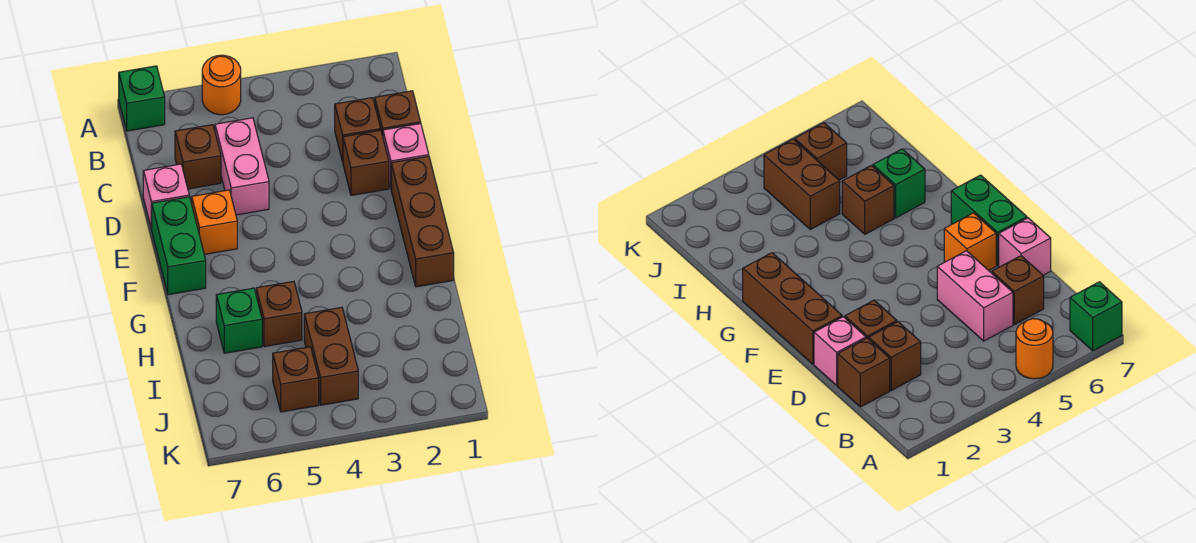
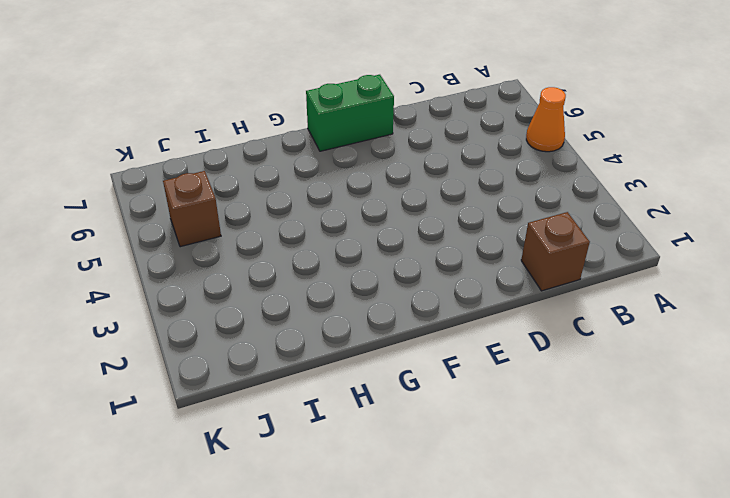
orange 1x1 cone [526,87,566,152] -> orange 1x1 round brick [202,55,241,115]
none -> green 1x1 brick [119,66,165,131]
none -> brown 1x1 brick [335,98,381,162]
none -> pink 1x2 brick [215,118,269,215]

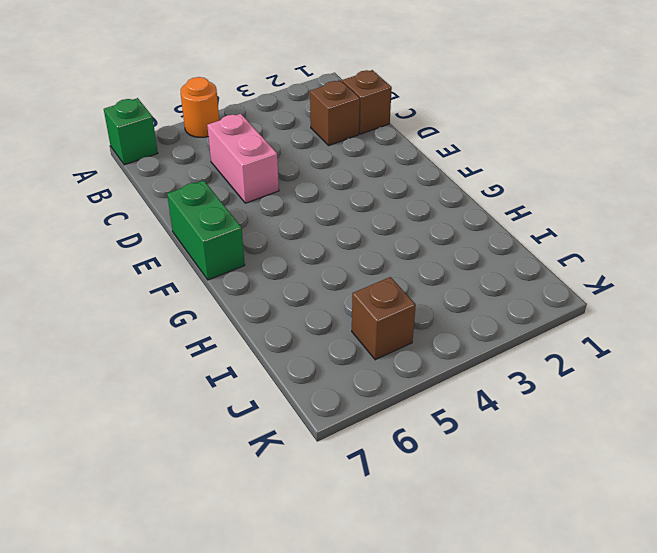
none -> brown 1x1 brick [175,125,221,189]
none -> pink 1x1 brick [383,124,429,187]
none -> brown 1x1 brick [343,130,389,195]

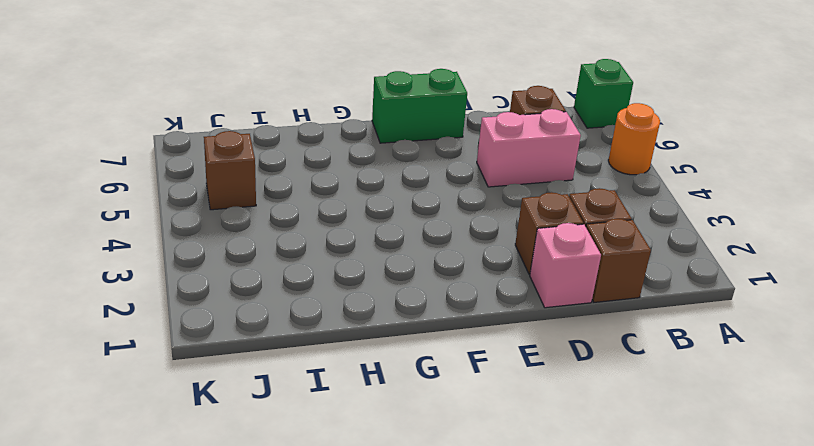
none -> pink 1x1 brick [143,164,189,229]
none -> brown 1x3 brick [391,156,454,287]
none -> orange 1x1 brick [192,190,237,254]

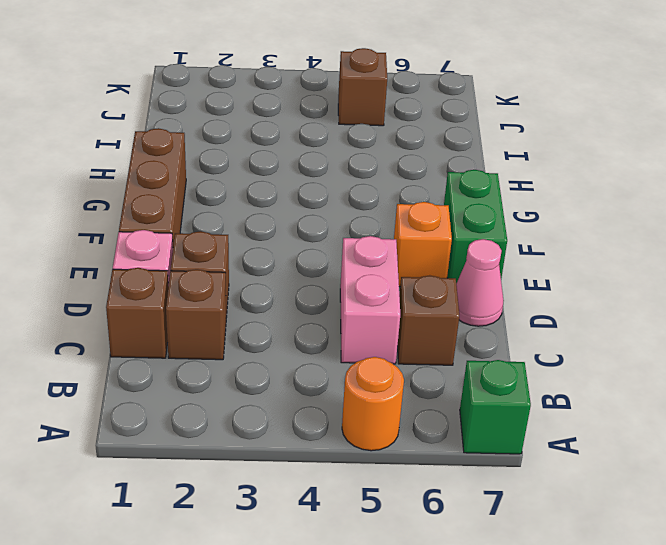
pink 1x1 cone [456,239,504,326] -> pink 1x1 brick [143,164,189,229]
none -> brown 1x1 brick [256,281,302,347]
none -> green 1x1 brick [216,288,262,353]
none -> brown 1x2 brick [304,307,358,405]

